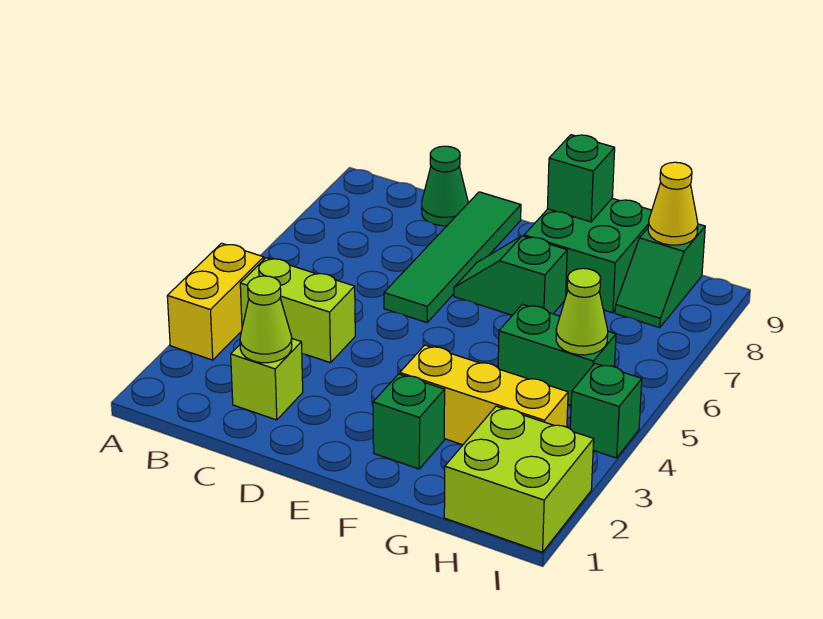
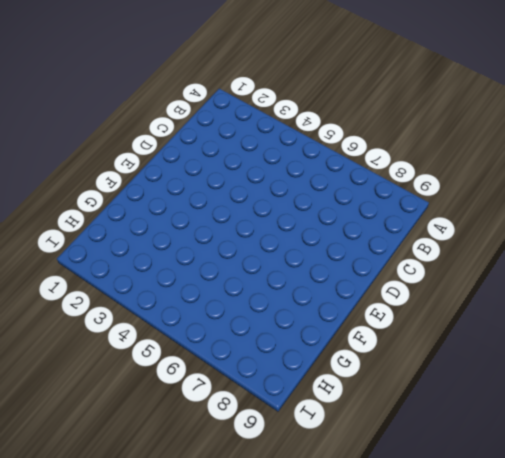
none -> yellow 1x2 brick [167,243,264,360]
none -> lime 1x2 brick [240,258,355,363]
none -> lime 1x1 brick [231,339,303,420]

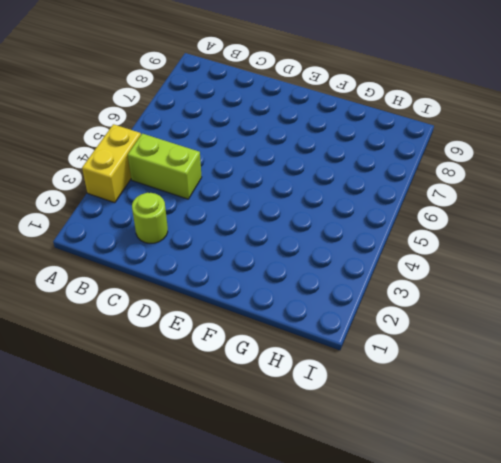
lime 1x1 round brick [132,193,168,244] -> lime 1x1 brick [231,339,303,420]
none -> green 1x1 cone [422,146,468,226]
none -> green 1x4 tile [384,192,521,322]
none -> green 1x2 slope [454,236,567,315]

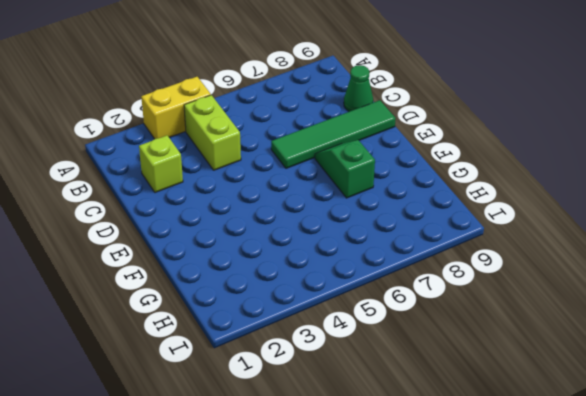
none -> green 1x1 brick [373,374,445,469]
none -> yellow 1x3 brick [400,345,568,445]
none -> green 2x2 brick [524,198,652,313]

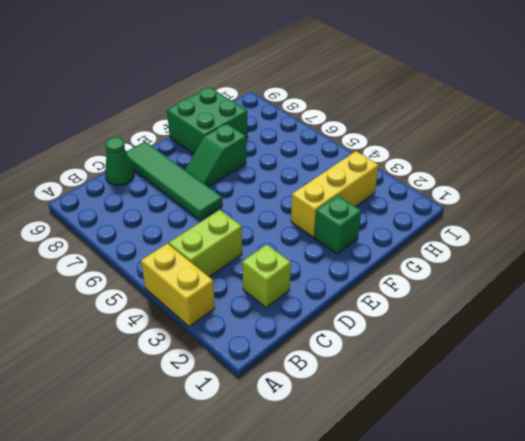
none -> green 1x2 brick [498,304,616,405]
none -> lime 2x2 brick [444,406,594,552]
none -> green 1x2 slope [615,224,705,328]

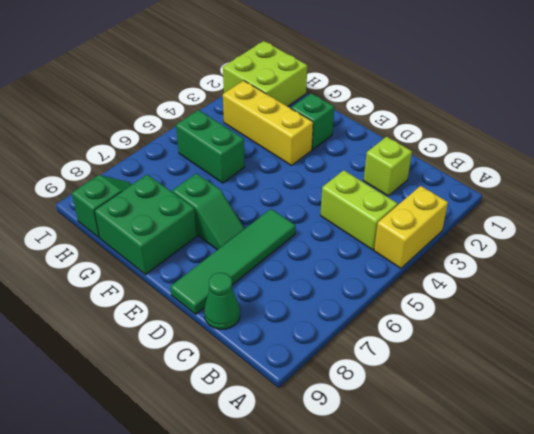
none -> green 1x1 brick [570,364,642,458]
none -> lime 1x1 cone [240,276,292,363]
none -> green 1x1 brick [547,135,615,222]

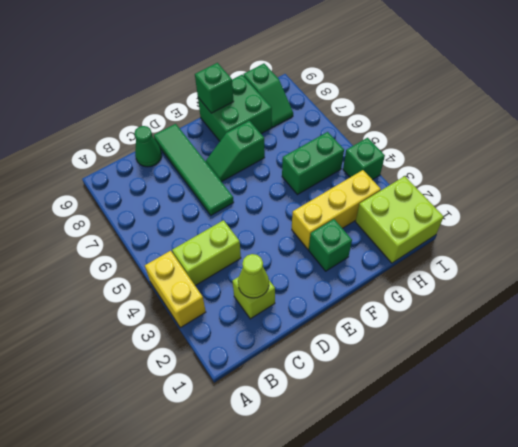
none -> lime 1x1 cone [556,268,608,355]
none -> yellow 1x1 cone [648,162,698,245]

